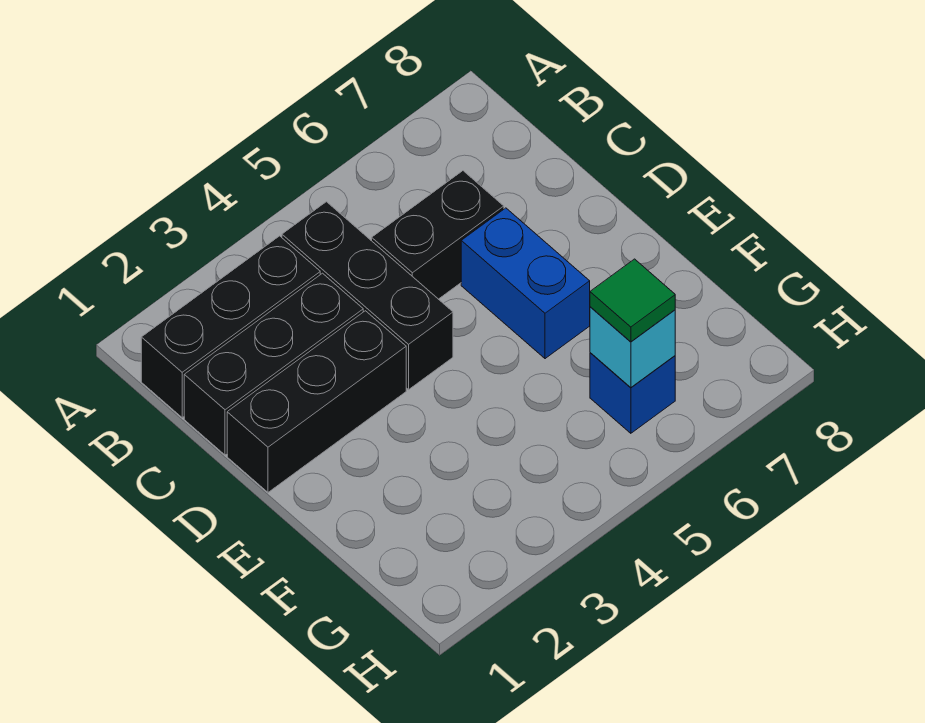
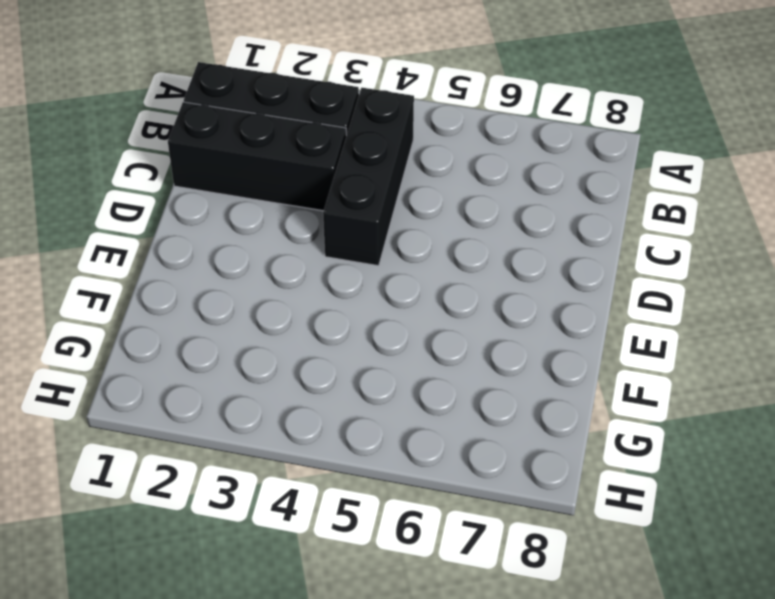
none -> black 1x2 brick [372,171,504,299]
none -> black 1x3 brick [227,311,406,492]

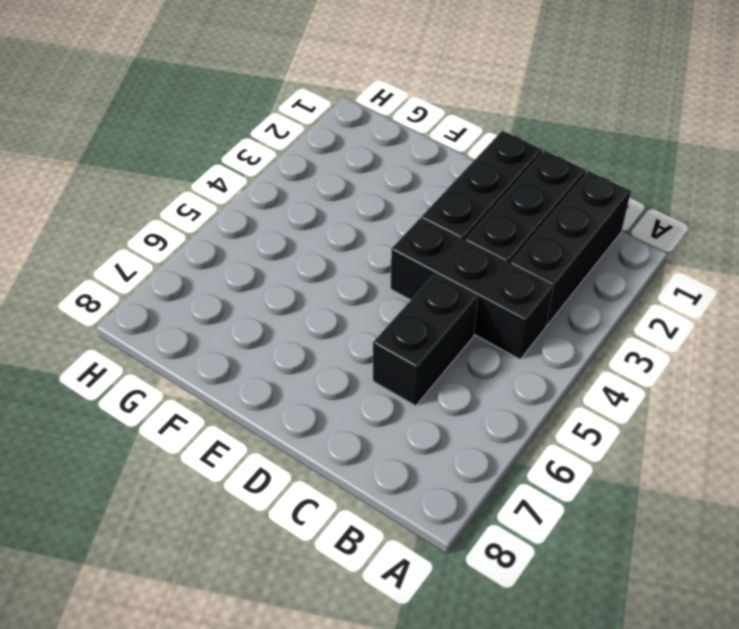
none -> blue 1x2 brick [461,208,590,359]
none -> blue 1x1 brick [590,353,675,433]

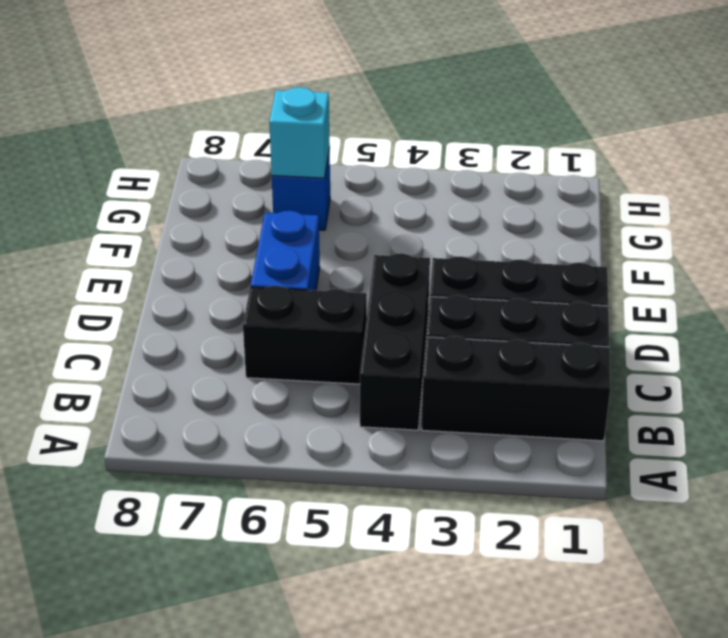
none -> green 1x1 tile [590,259,675,342]

